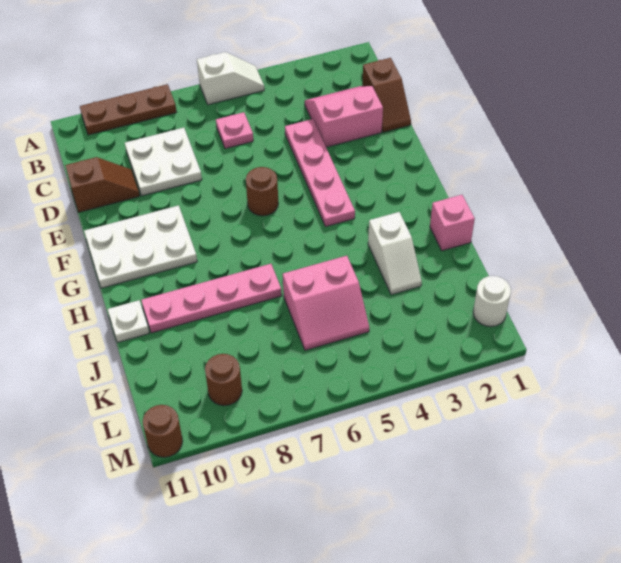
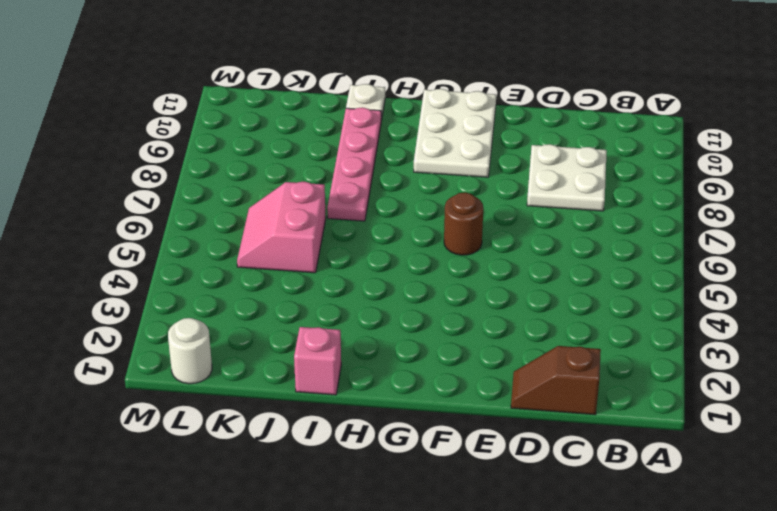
none -> white 1x2 slope [197,52,264,105]
none -> brown 1x3 plate [80,84,176,135]
none -> pink 2x2 slope [305,86,383,147]

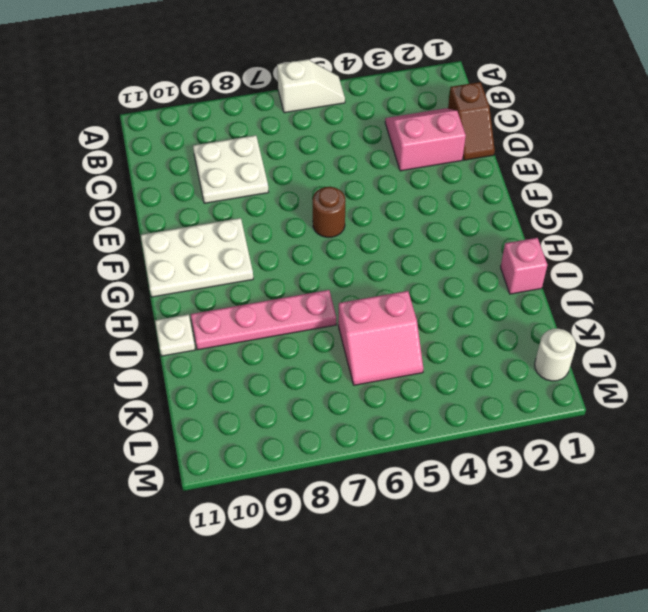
none -> brown 1x3 plate [80,84,176,135]
none -> pink 1x1 plate [216,112,253,149]
none -> pink 1x4 plate [285,119,355,227]

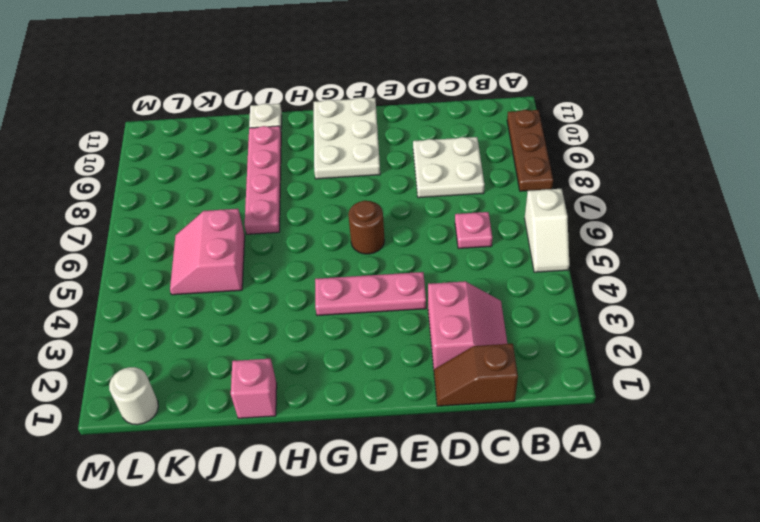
pink 1x3 plate [315,272,426,316] -> pink 1x4 plate [285,119,355,227]
none -> brown 1x2 slope [65,157,140,212]
none -> white 1x2 slope [368,212,422,295]
none -> brown 1x1 round brick [205,354,242,406]

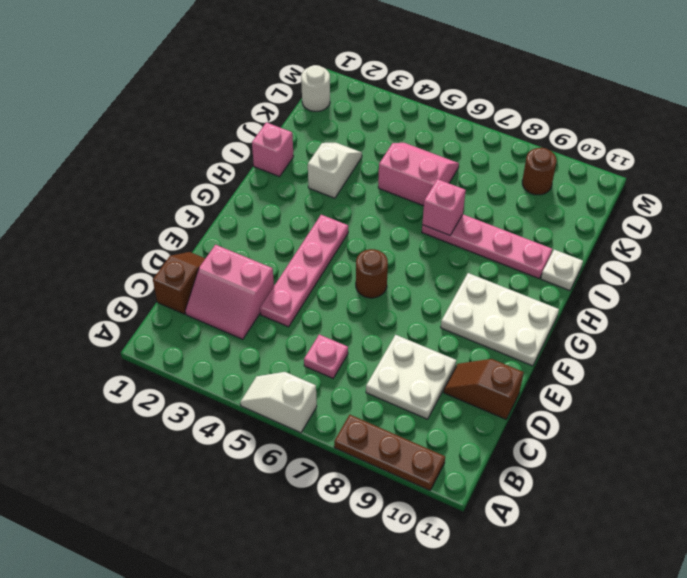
pink 1x1 brick [422,179,466,235] -> none
none -> brown 1x1 round brick [143,405,183,457]

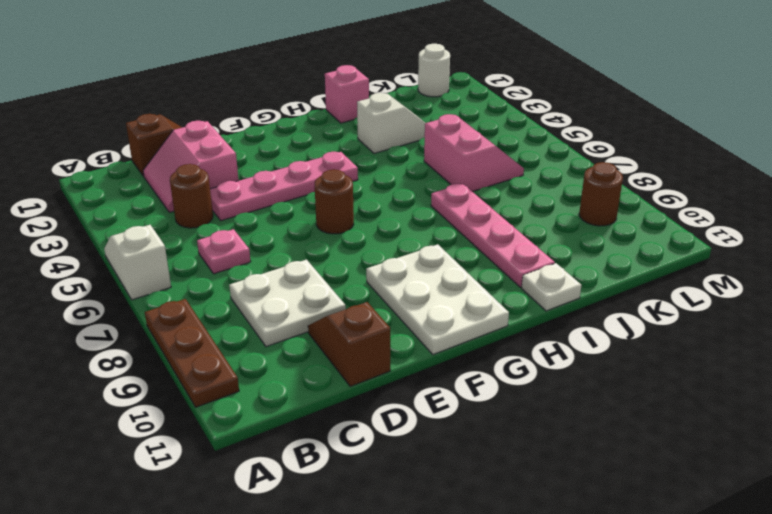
brown 1x1 round brick [170,164,213,228] -> brown 1x1 round brick moved to [143,405,183,457]

